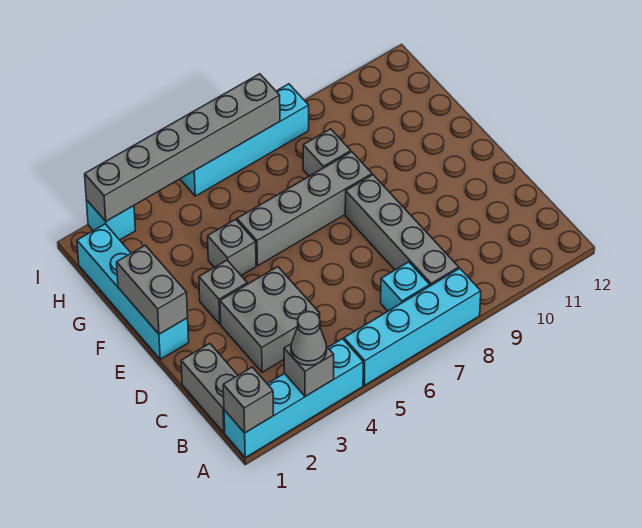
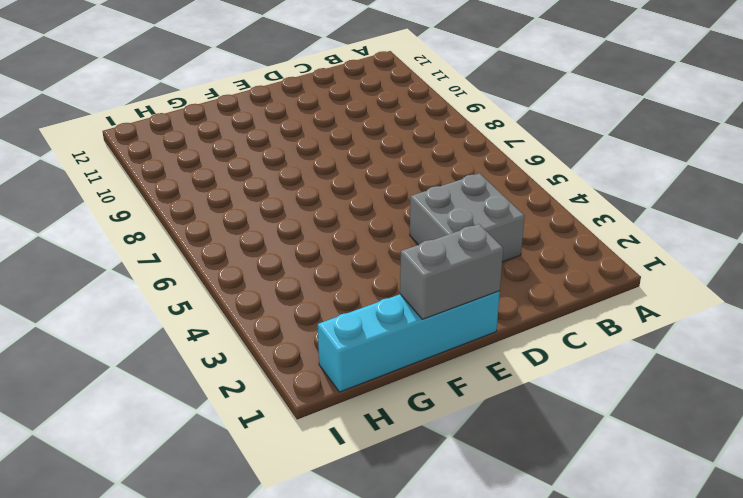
none -> cyan 1x4 brick [224,339,363,458]
none -> cyan 1x4 brick [344,268,481,385]
none -> grey 1x2 brick [181,343,238,433]

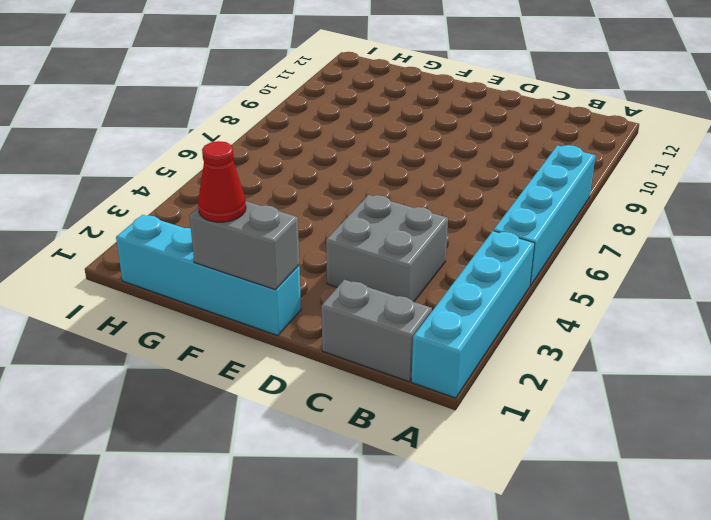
red 1x1 cone [198,141,246,222] -> none
none -> cyan 1x1 brick [381,262,430,311]
none -> grey 1x4 brick [345,175,459,286]
none -> grey 1x1 brick [199,260,247,324]

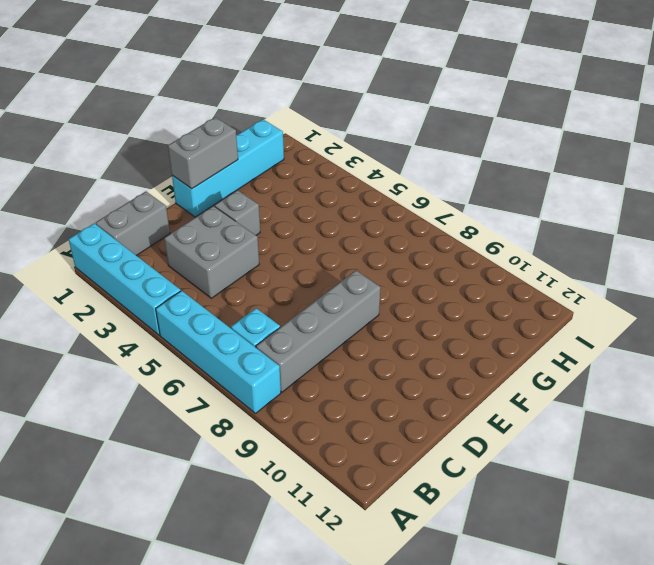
none -> grey 1x1 brick [208,219,256,275]
none -> grey 1x4 brick [237,152,372,266]
none -> grey 1x1 brick [303,129,351,176]

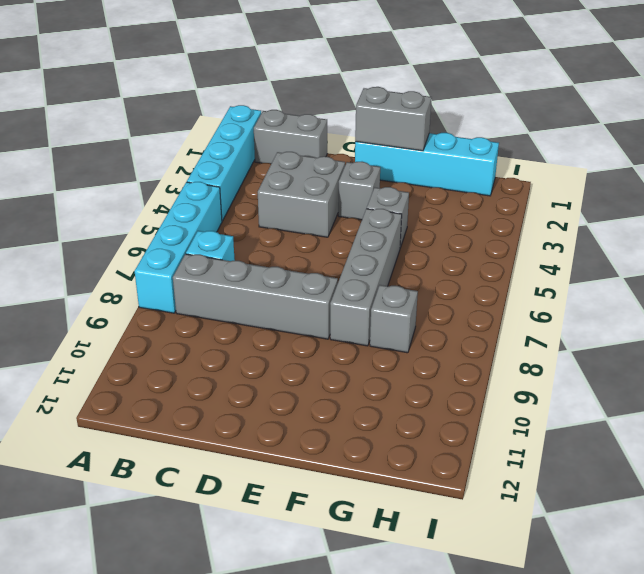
none -> cyan 1x1 brick [86,200,135,240]
none -> cyan 1x4 brick [180,84,309,196]
none -> grey 1x1 brick [223,367,274,433]

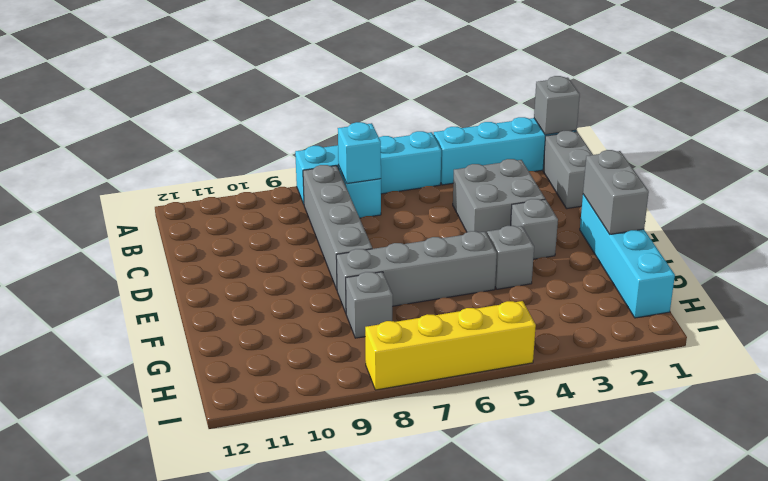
cyan 1x1 brick [338,122,381,184] -> cyan 1x1 brick moved to [86,200,135,240]
yellow 1x4 brick [365,301,536,390] -> cyan 1x4 brick [180,84,309,196]
none -> grey 1x1 brick [284,343,334,397]
none -> grey 1x6 brick [85,74,280,221]
none -> grey 1x1 cone [291,311,327,365]

